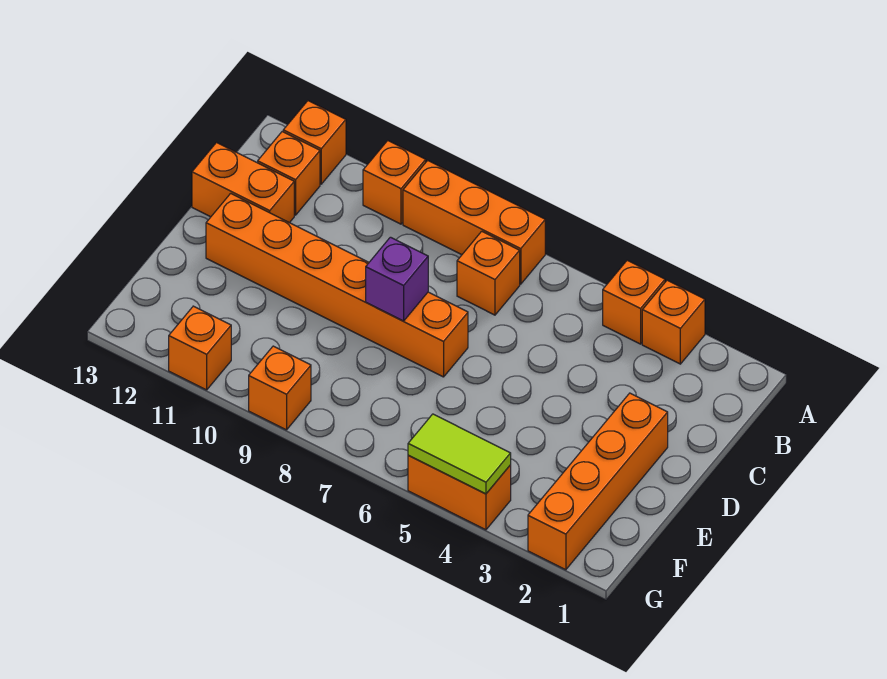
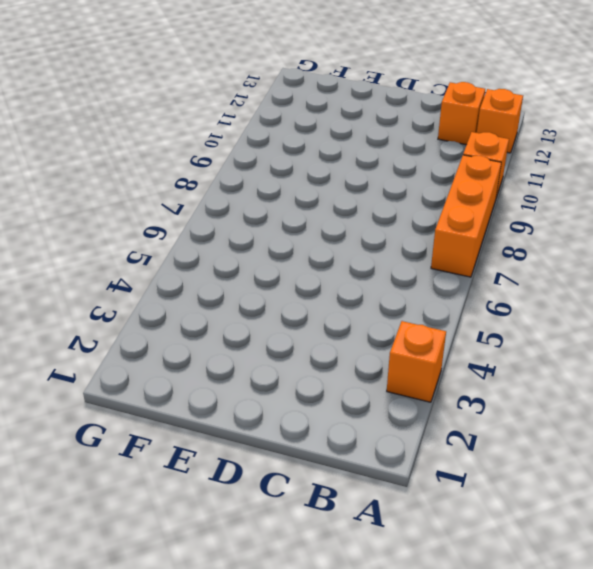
none -> orange 1x1 brick [603,260,665,344]
none -> orange 1x1 brick [457,231,520,315]
none -> orange 1x2 brick [192,143,294,223]

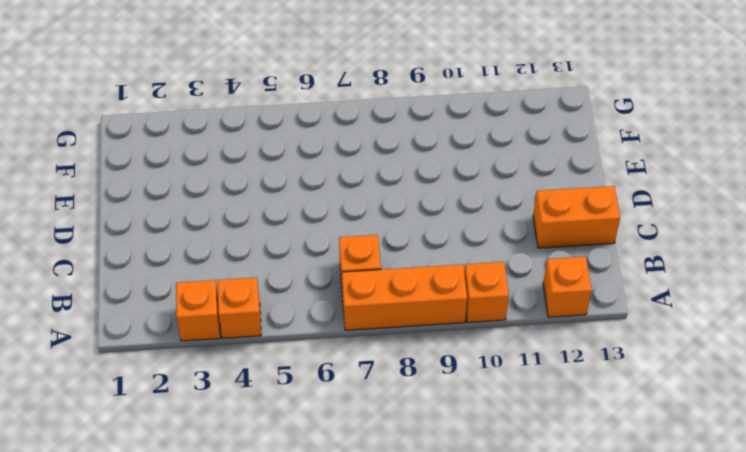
none -> orange 1x1 brick [258,132,320,215]
none -> orange 1x4 brick [528,393,668,570]
none -> orange 1x6 brick [206,193,468,377]

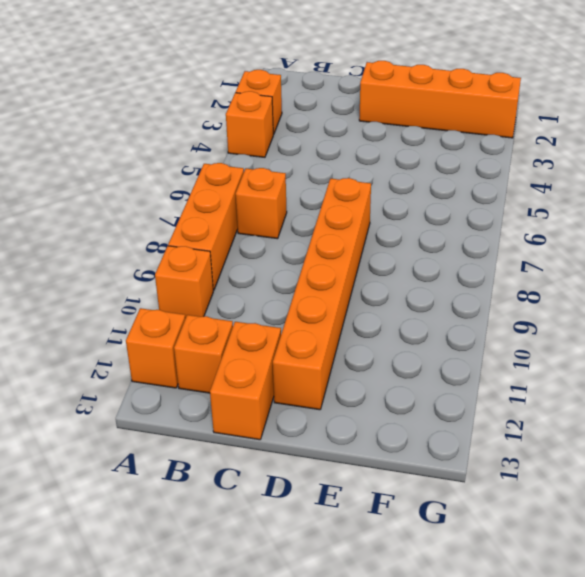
none -> orange 1x2 brick [408,455,511,530]
none -> orange 1x1 brick [249,346,311,430]
none -> orange 1x1 brick [169,306,231,390]

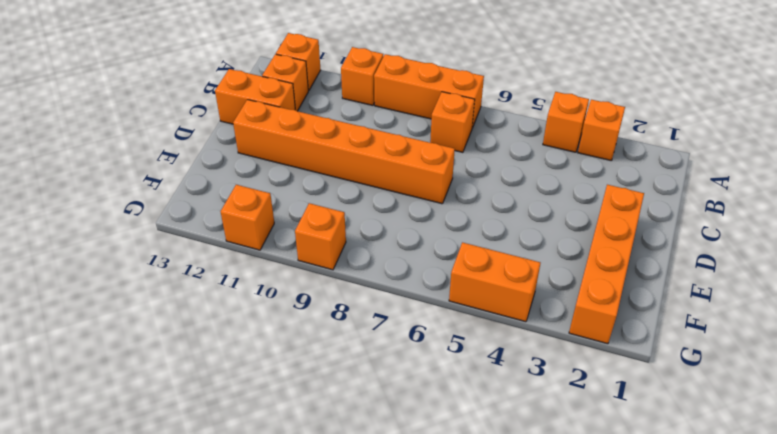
none -> purple 1x1 brick [366,237,428,321]
none -> lime 1x2 tile [408,414,511,494]

